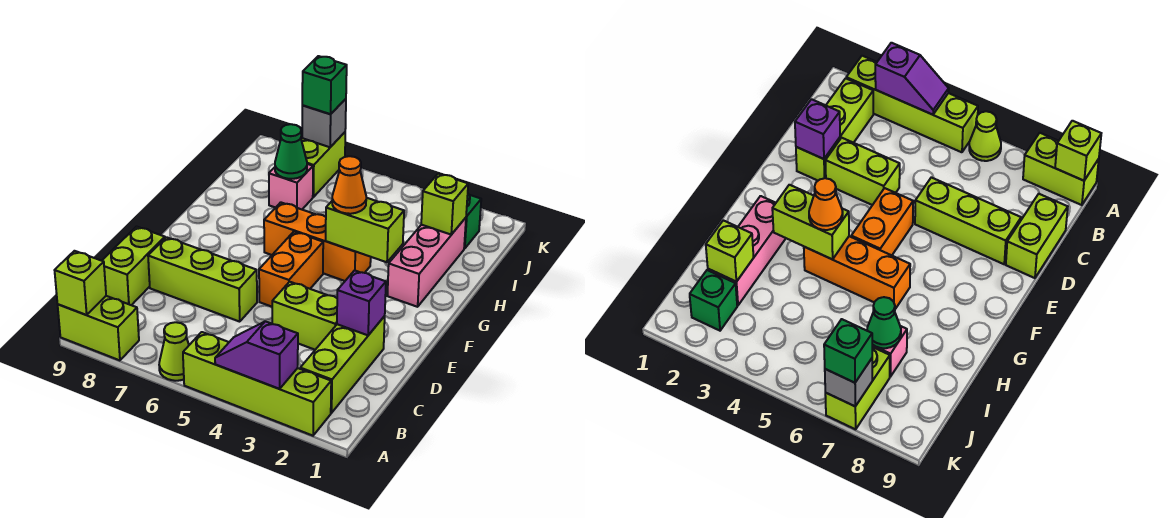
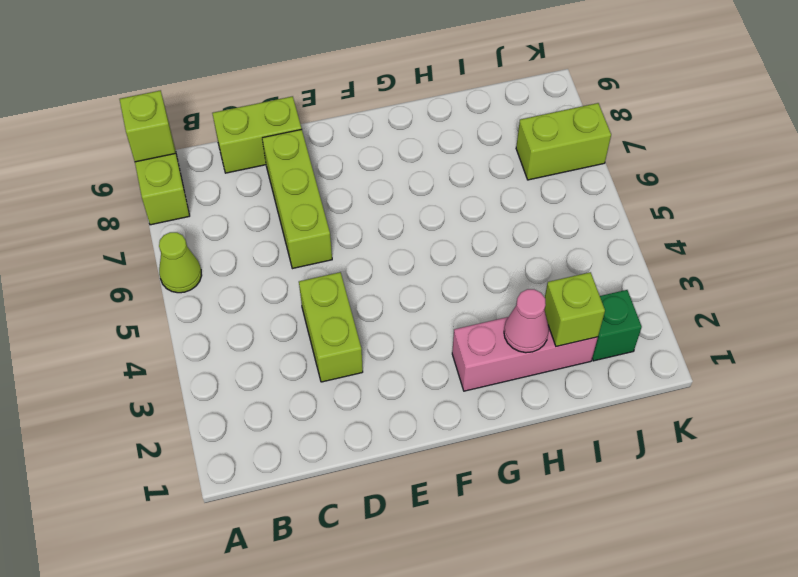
pink 1x1 cone [504,289,549,353] -> none
none -> lime 1x4 brick [183,332,331,436]
none -> lime 1x3 brick [300,316,385,413]
none -> orange 1x2 brick [259,232,323,307]

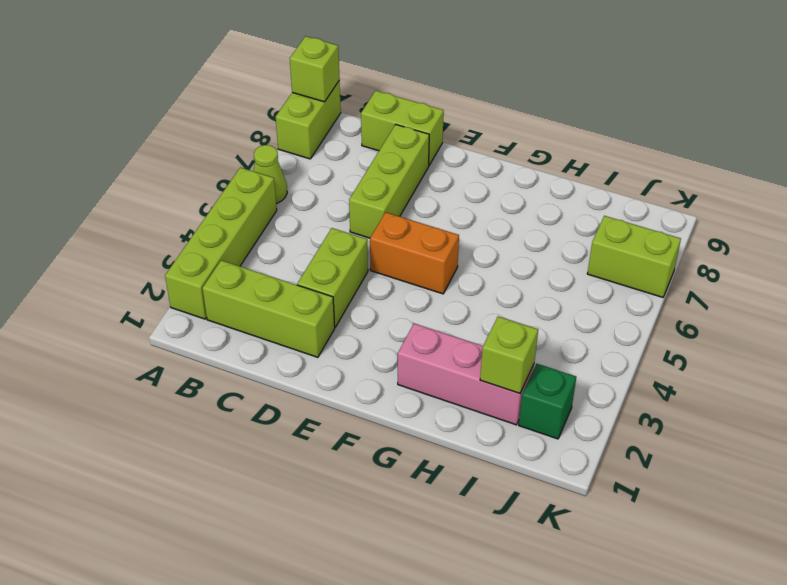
none -> orange 1x3 brick [264,202,371,281]
none -> pink 1x1 brick [269,164,313,209]
none -> purple 1x2 slope [215,321,298,389]

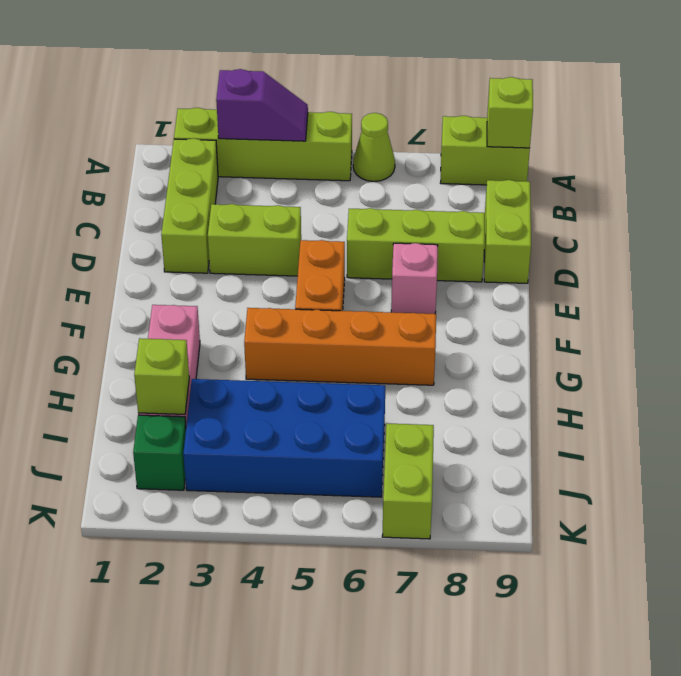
pink 1x1 brick [391,243,438,314] -> pink 1x1 brick moved to [269,164,313,209]
orange 1x4 brick [244,308,436,385] -> orange 1x3 brick [264,202,371,281]
blue 2x4 brick [183,379,385,497] -> none
none -> purple 1x1 brick [337,270,386,335]
none -> lime 1x2 brick [326,198,404,262]
none -> green 1x1 cone [275,124,307,179]

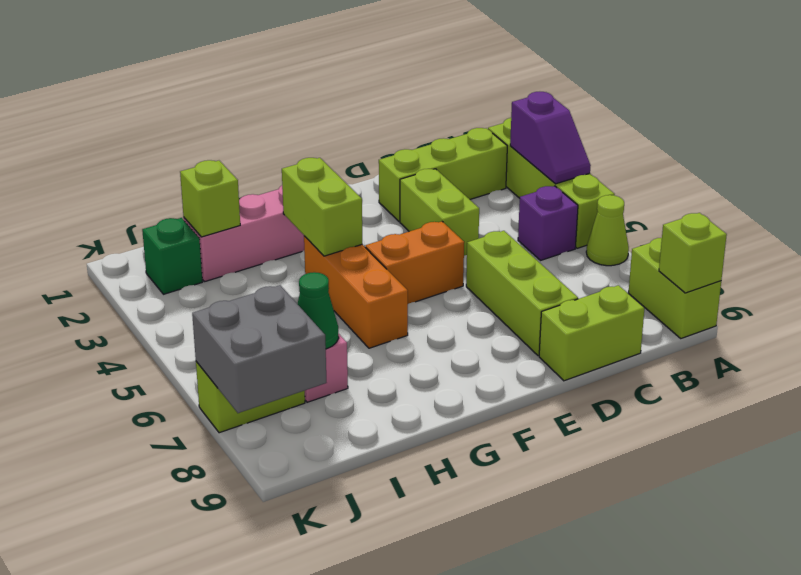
purple 1x1 brick [518,186,578,261] -> purple 1x1 brick moved to [337,270,386,335]
grey 2x2 brick [192,285,326,413] -> grey 1x1 brick [302,99,346,147]
none -> orange 1x1 cone [332,156,366,214]
none -> green 1x1 brick [302,56,347,114]

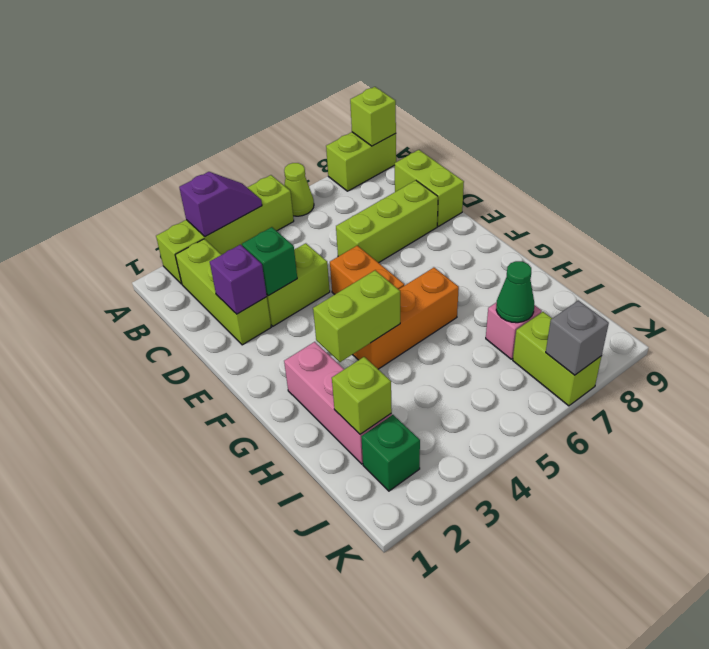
green 1x1 brick [242,227,297,296] -> green 1x1 brick moved to [302,56,347,114]
none -> orange 1x1 cone [332,156,366,214]

